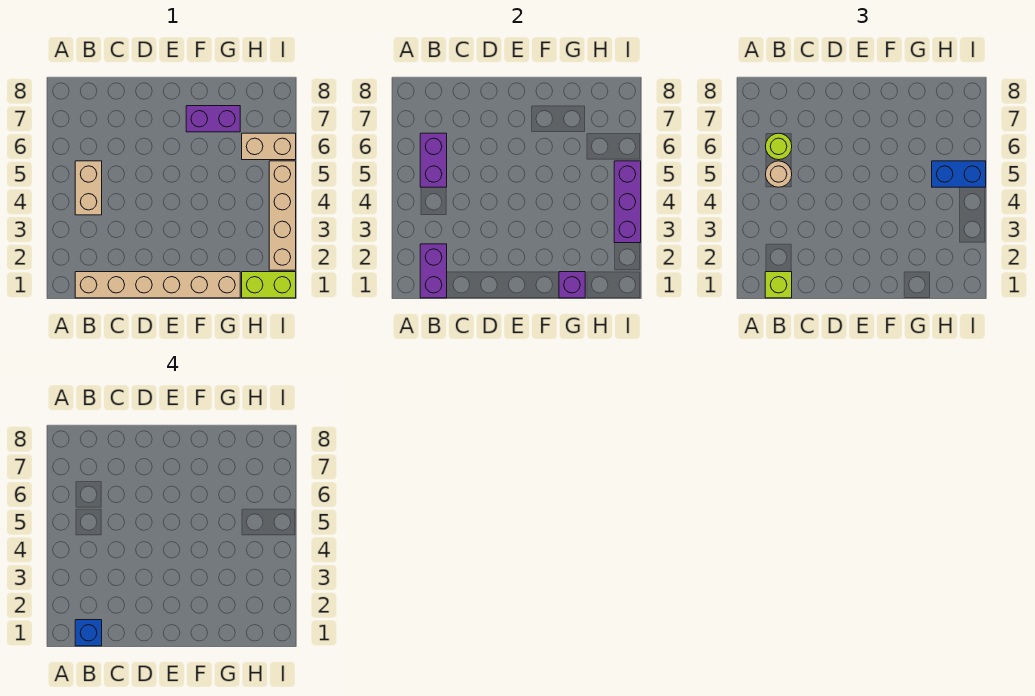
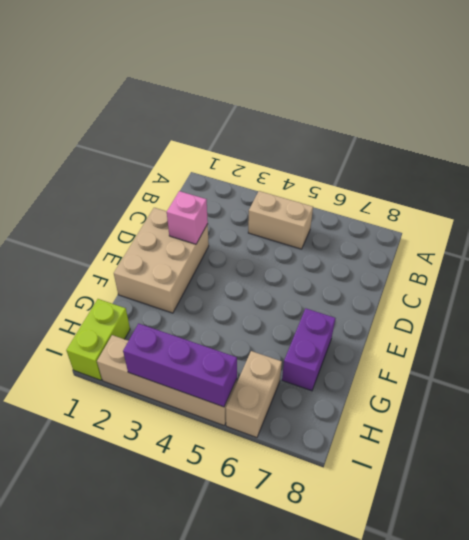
tan 2x3 brick [114,208,209,313] -> tan 1x6 brick [75,272,240,298]
pink 1x1 brick [167,191,208,244] -> none
none -> purple 1x2 brick [420,244,447,298]
none -> purple 1x2 brick [420,133,447,187]
none -> purple 1x1 brick [559,272,585,298]

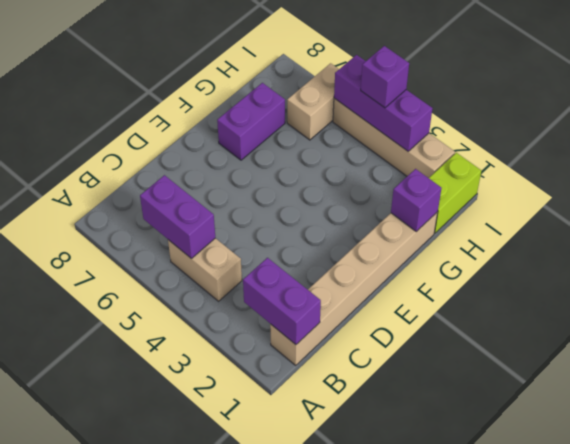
purple 1x1 brick [361,46,409,108] -> none
none -> lime 1x1 brick [765,272,792,298]
none -> tan 1x1 round brick [766,161,792,187]
none -> lime 1x1 round brick [766,133,792,160]

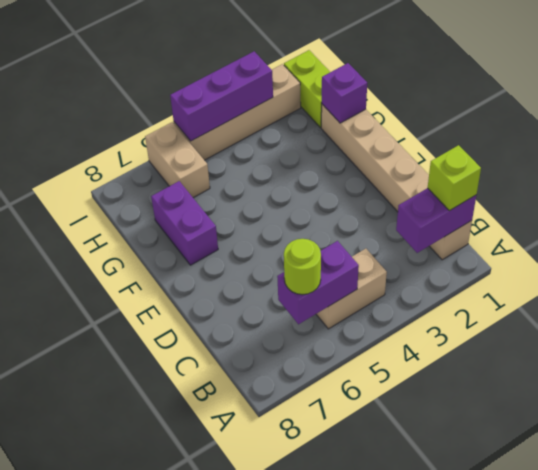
none -> tan 1x1 round brick [766,161,792,187]
none -> blue 1x2 brick [932,161,986,187]
none -> blue 1x1 brick [75,620,102,646]

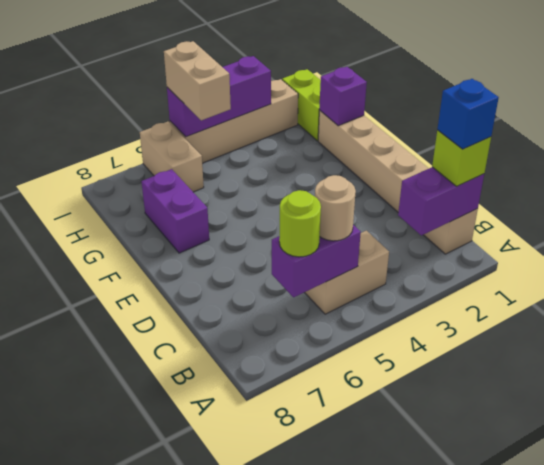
tan 1x2 brick [164,41,231,120] -> blue 1x2 brick [932,161,986,187]

